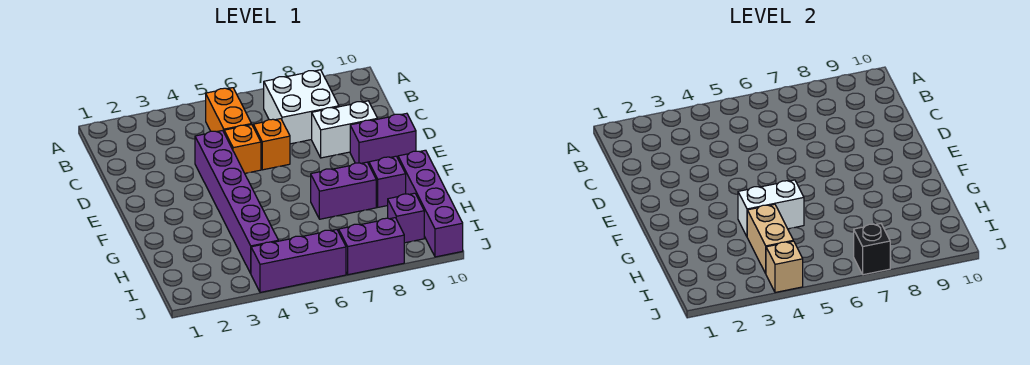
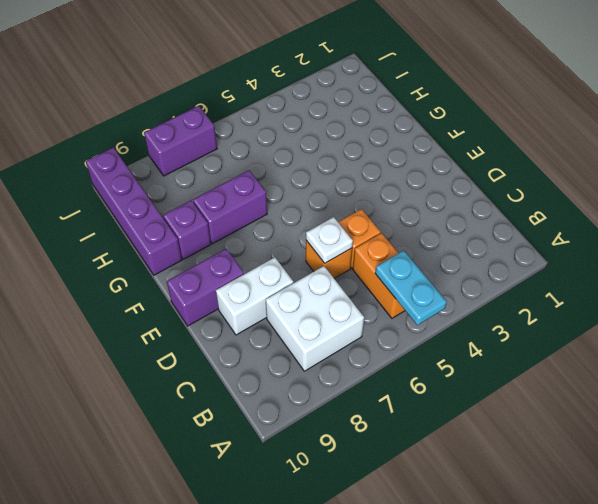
cyan 1x2 plate [375,251,447,325] -> none
white 1x1 plate [306,217,353,263] -> none
none -> purple 1x6 brick [195,130,278,273]
none -> purple 1x1 brick [388,193,424,243]
none -> purple 1x3 brick [251,230,346,292]

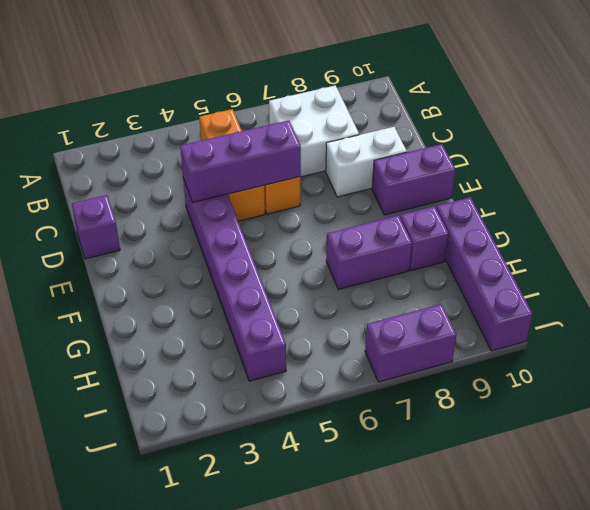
purple 1x1 brick [72,195,120,259] -> purple 1x1 brick moved to [388,193,424,243]
purple 1x3 brick [180,120,301,202] -> purple 1x3 brick moved to [251,230,346,292]
none -> white 1x2 brick [738,180,804,236]
none -> tan 1x2 brick [747,204,793,273]
none -> tan 1x1 brick [766,241,803,292]

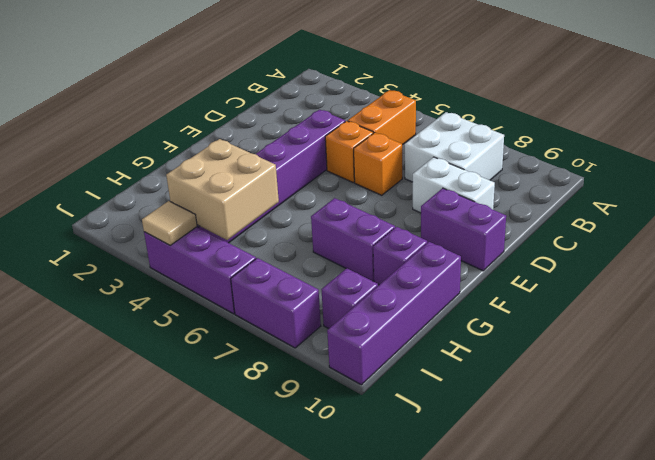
tan 2x2 brick [166,139,279,240] -> tan 1x2 brick [747,204,793,273]
tan 1x1 tile [142,201,197,245] -> tan 1x1 brick [766,241,803,292]
none -> white 1x2 brick [738,180,804,236]
none -> black 1x1 brick [854,224,890,275]

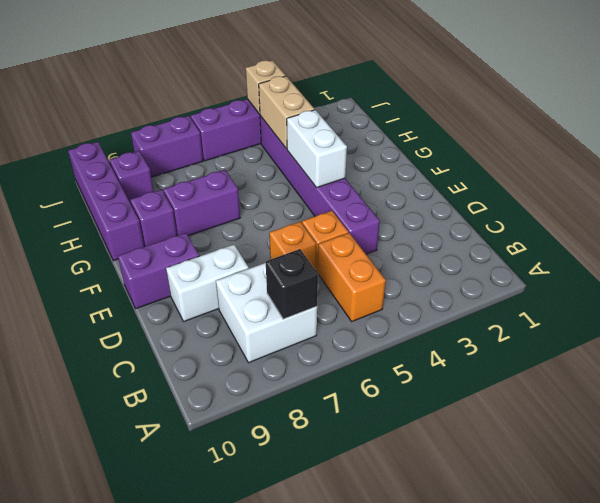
black 1x1 brick [266,249,318,319] -> black 1x1 brick moved to [854,224,890,275]
white 1x2 brick [287,110,347,188] -> white 1x2 brick turned to [738,180,804,236]

